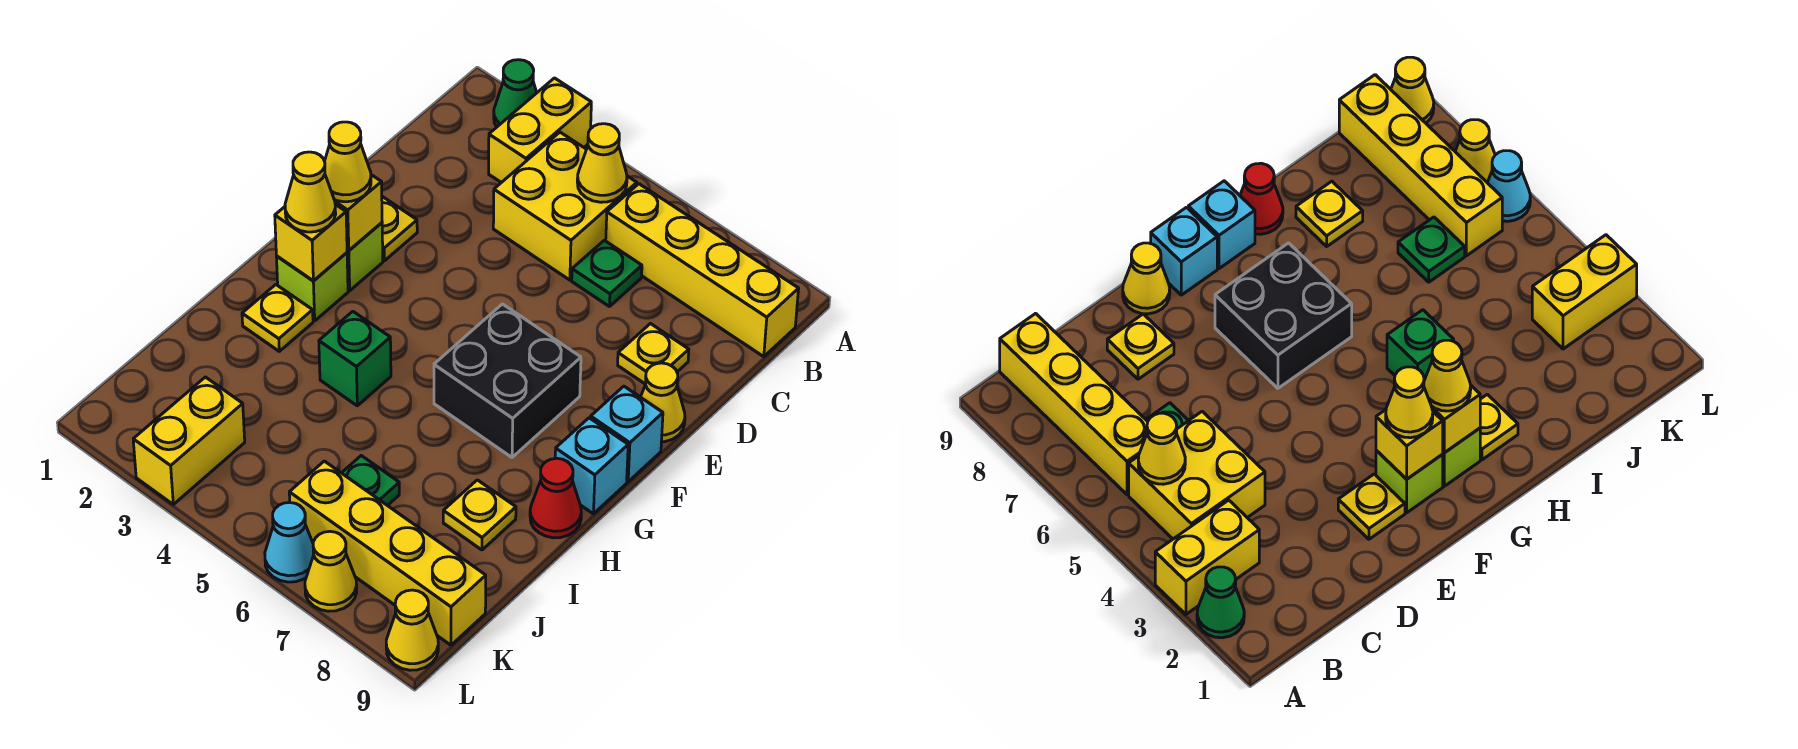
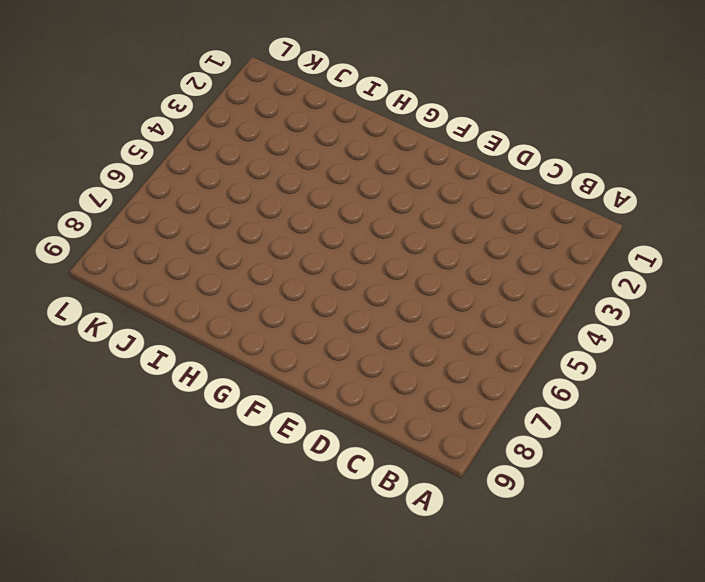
none -> green 1x1 cone [494,60,537,127]
none -> yellow 1x2 brick [489,78,591,183]
none -> yellow 2x2 brick [493,132,637,280]

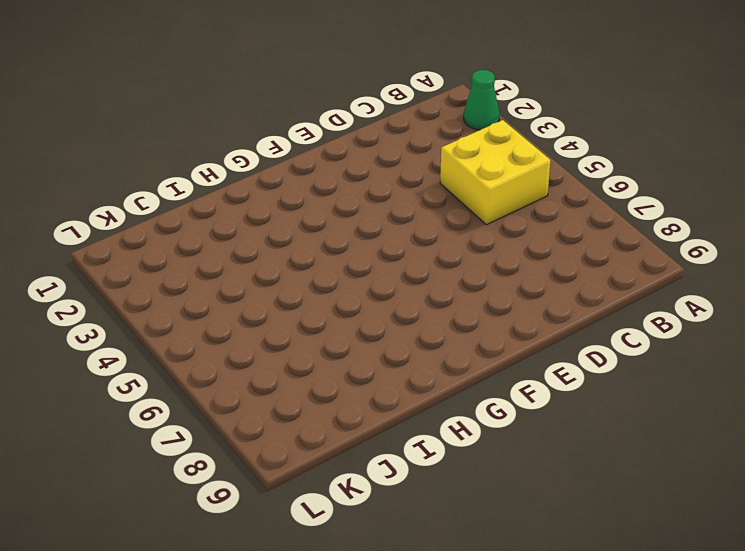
none -> yellow 1x2 brick [489,78,591,183]
none -> yellow 1x4 brick [606,184,799,357]
none -> green 1x1 plate [572,240,642,306]

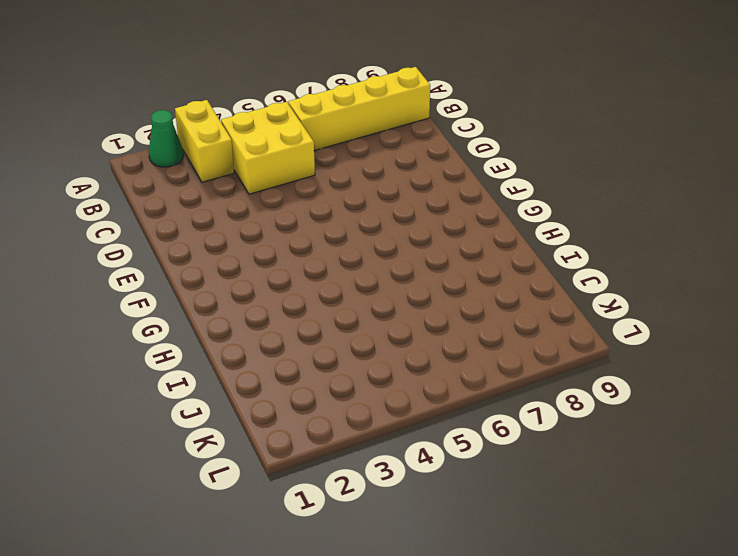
none -> green 1x1 plate [572,240,642,306]
none -> yellow 1x1 plate [618,324,689,384]
none -> yellow 1x1 plate [382,197,417,261]

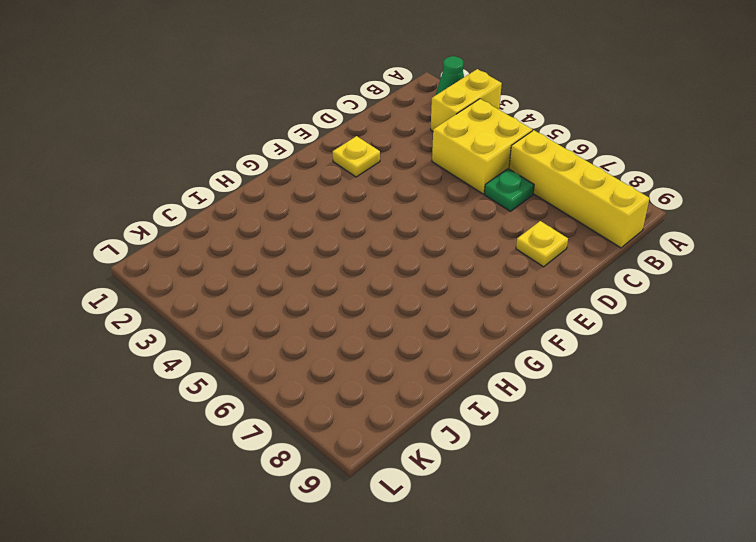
none -> yellow 1x1 cone [641,363,685,442]
none -> lime 1x1 brick [347,223,383,291]
none -> black 2x2 brick [434,304,581,457]

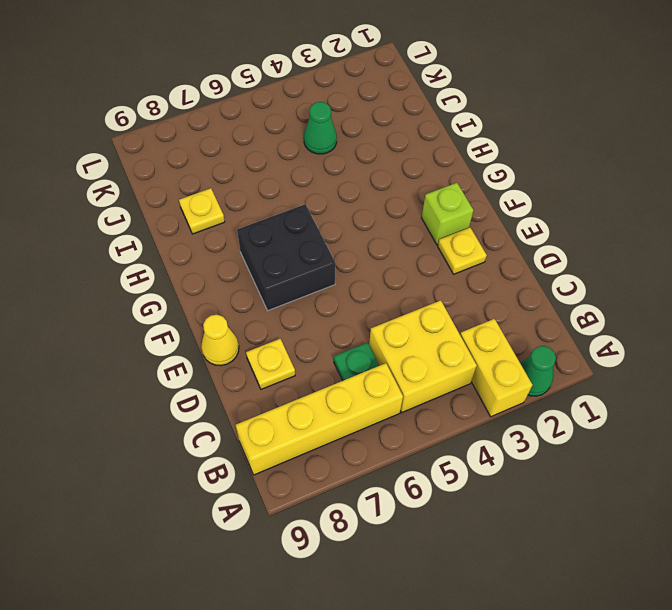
green 1x1 cone [304,102,337,154] -> none
none -> cyan 1x1 brick [591,386,663,482]
none -> lime 1x1 brick [276,253,348,321]
none -> cyan 1x1 brick [555,418,628,514]

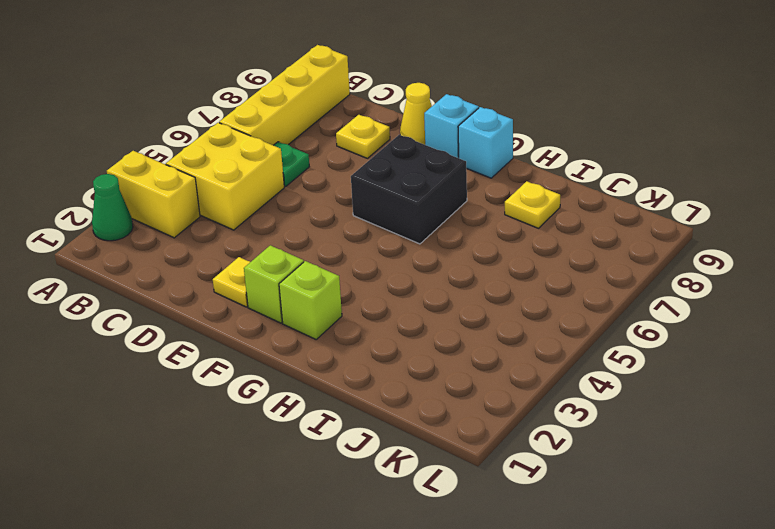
none -> yellow 1x1 plate [242,285,313,351]
none -> green 1x1 brick [319,311,391,406]
none -> red 1x1 cone [530,458,581,538]

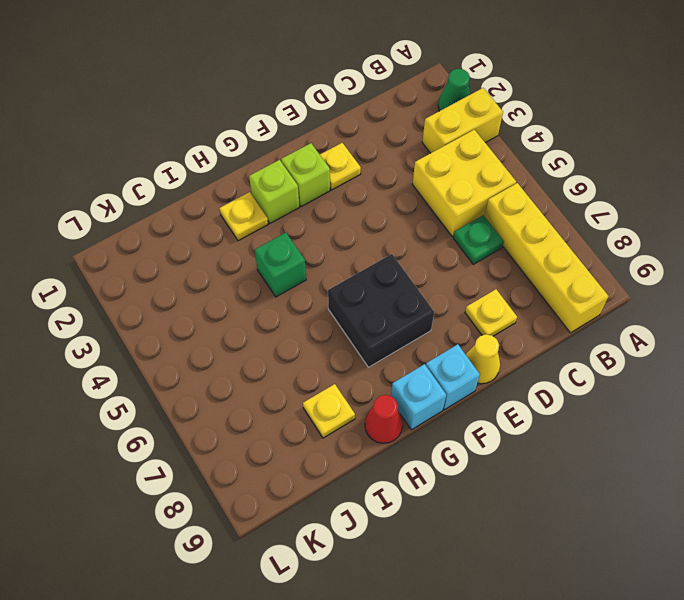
none -> green 1x1 plate [342,456,399,506]
none -> yellow 1x2 brick [133,377,245,504]
none -> yellow 1x4 brick [289,461,486,645]

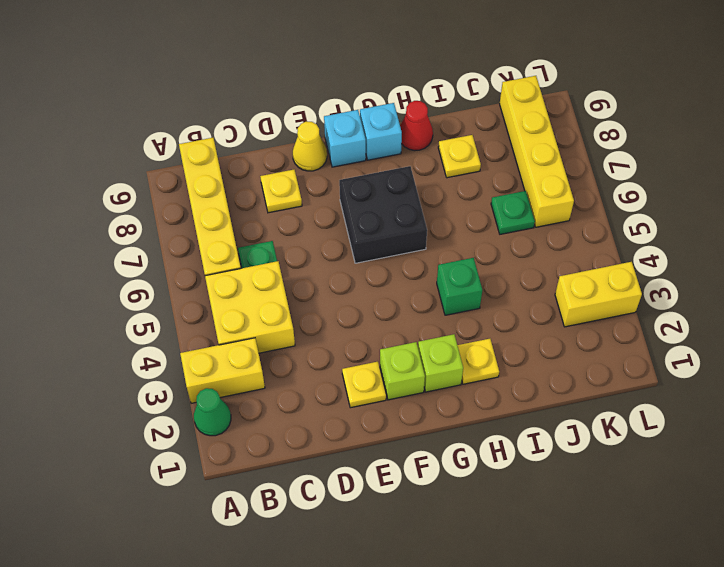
none -> cyan 1x1 cone [265,502,314,582]
none -> yellow 1x1 cone [305,531,357,611]
none -> yellow 1x1 cone [386,590,438,670]

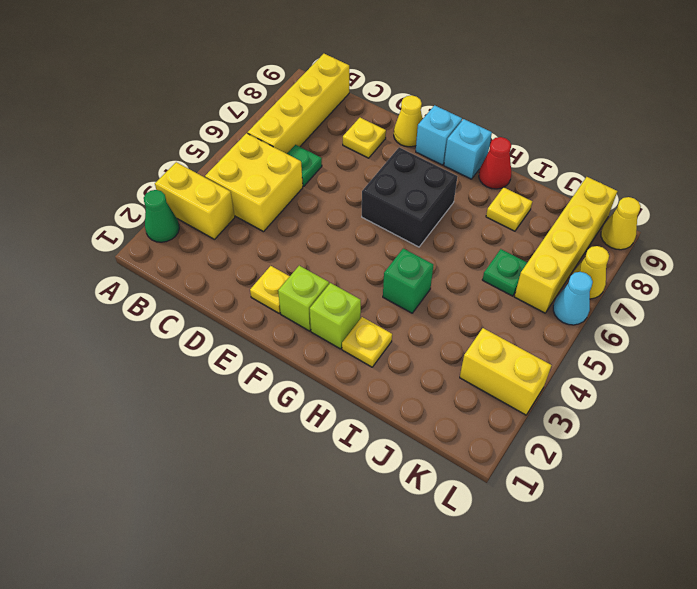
none -> yellow 1x1 cone [577,124,627,202]
none -> yellow 1x1 brick [335,175,382,251]
none -> yellow 1x1 brick [275,204,347,281]

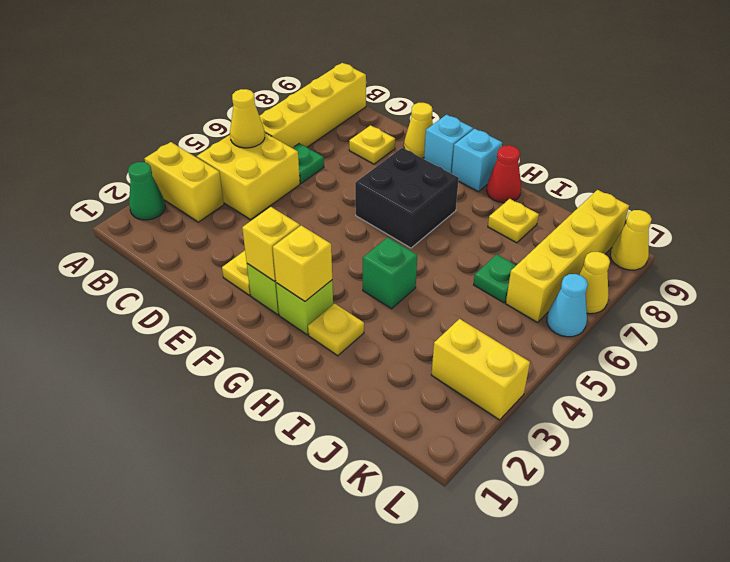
none -> yellow 1x1 cone [325,122,371,202]
none -> yellow 1x1 cone [285,152,336,232]

